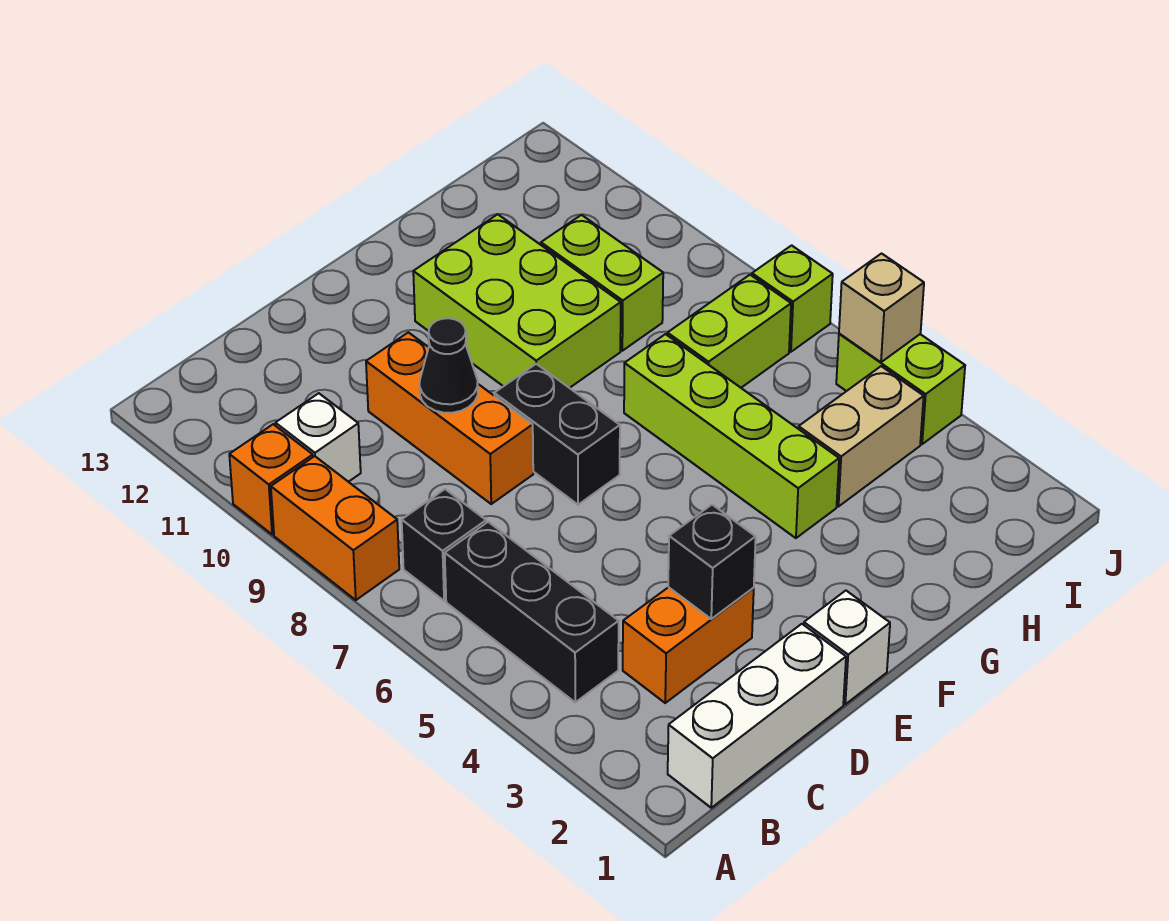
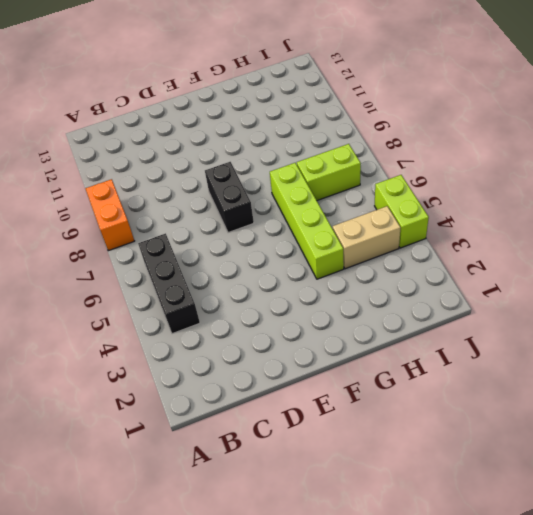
none -> orange 1x1 brick [229,424,313,535]
none -> white 1x3 brick [668,624,846,808]
none -> black 1x1 brick [402,489,486,601]

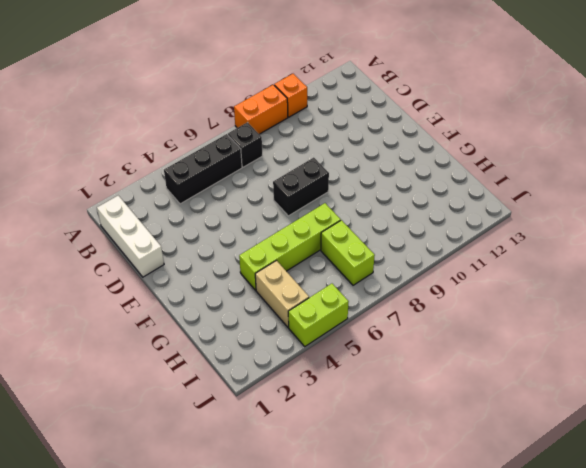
none -> white 1x1 brick [275,393,361,482]
none -> orange 1x2 brick [623,587,754,703]
none -> orange 1x3 brick [366,332,533,504]

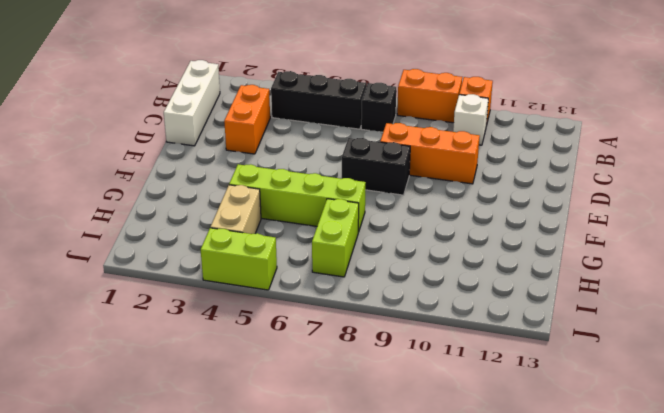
none -> white 1x1 brick [804,591,890,704]
none -> lime 2x3 brick [413,214,621,388]
none -> lime 1x2 brick [541,215,663,351]

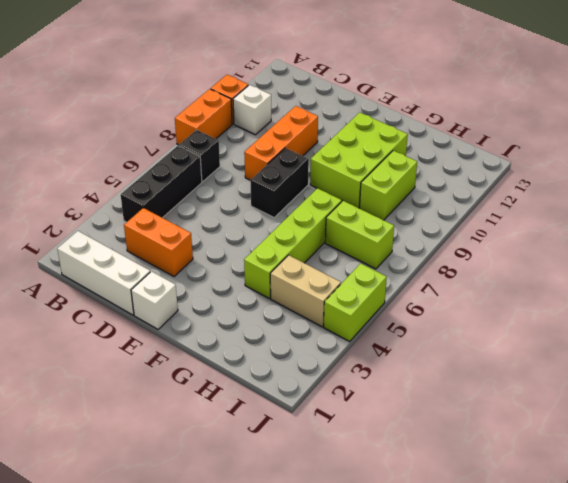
none -> lime 1x1 brick [752,245,833,352]
none -> black 1x1 brick [668,505,756,619]
none -> black 1x1 cone [420,318,478,413]

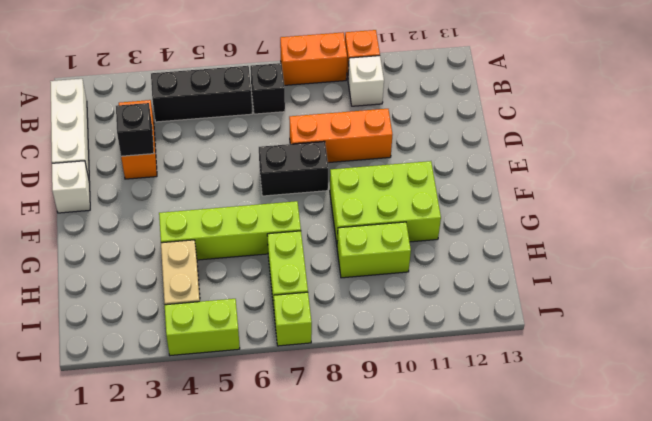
none -> black 1x1 cone [420,318,478,413]
none -> tan 1x1 brick [839,254,924,362]

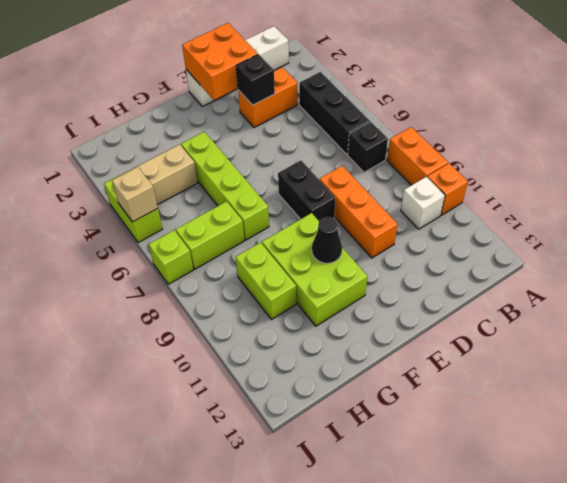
orange 2x2 brick [182,23,258,100] -> none
black 1x1 cone [312,217,342,263] -> black 1x1 cone moved to [420,318,478,413]

